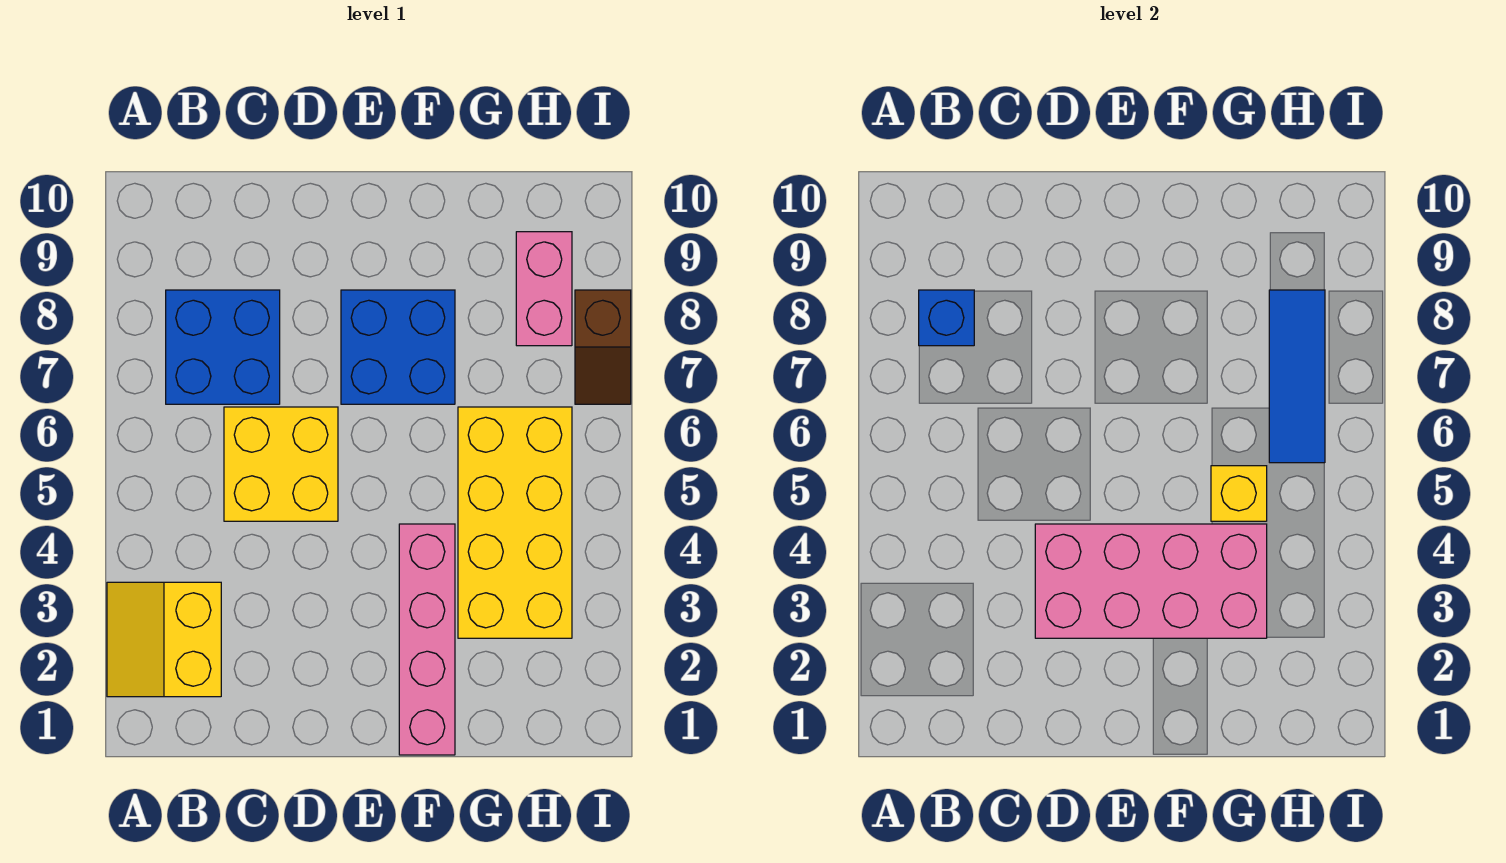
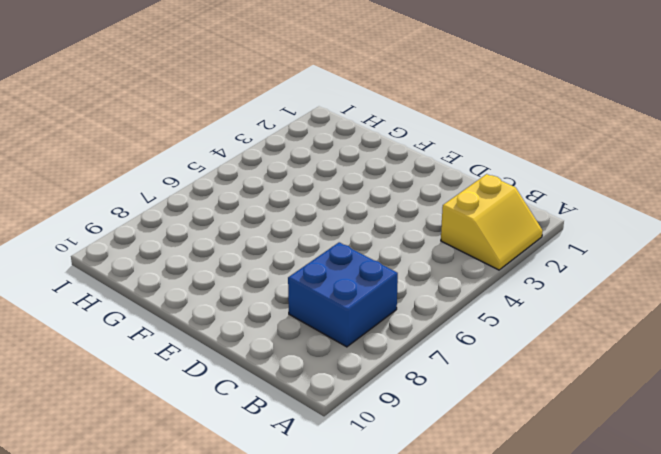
none -> yellow 2x2 brick [224,407,338,521]
none -> blue 2x2 brick [341,290,455,404]
none -> pink 1x4 brick [399,524,455,755]

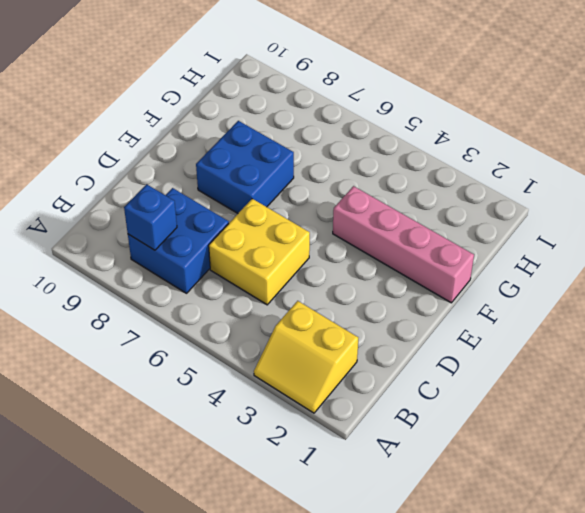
none -> yellow 2x4 brick [458,407,572,638]
none -> pink 1x2 brick [516,232,572,346]
none -> brown 1x2 slope [575,290,631,404]

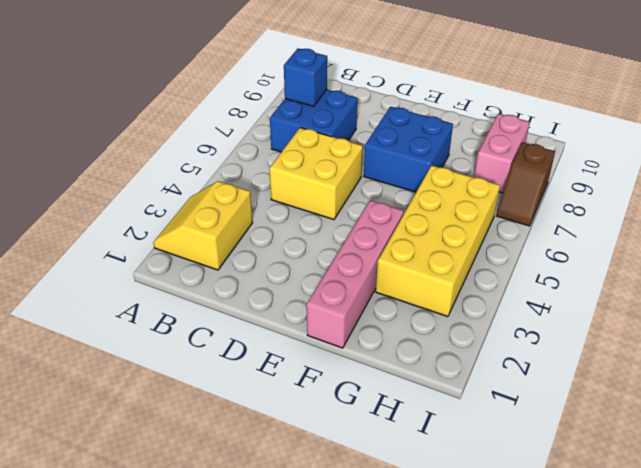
none -> pink 2x4 brick [1035,524,1267,638]
none -> yellow 1x1 brick [1211,466,1267,521]
none -> blue 1x3 tile [1269,290,1325,463]

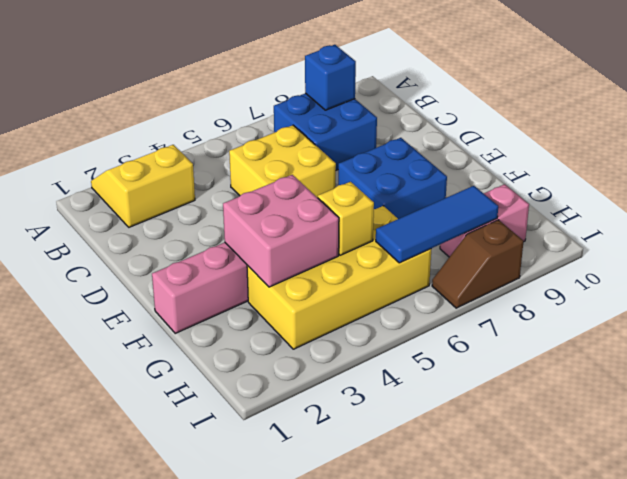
pink 2x2 brick [223,175,339,287] -> pink 2x4 brick [1035,524,1267,638]

